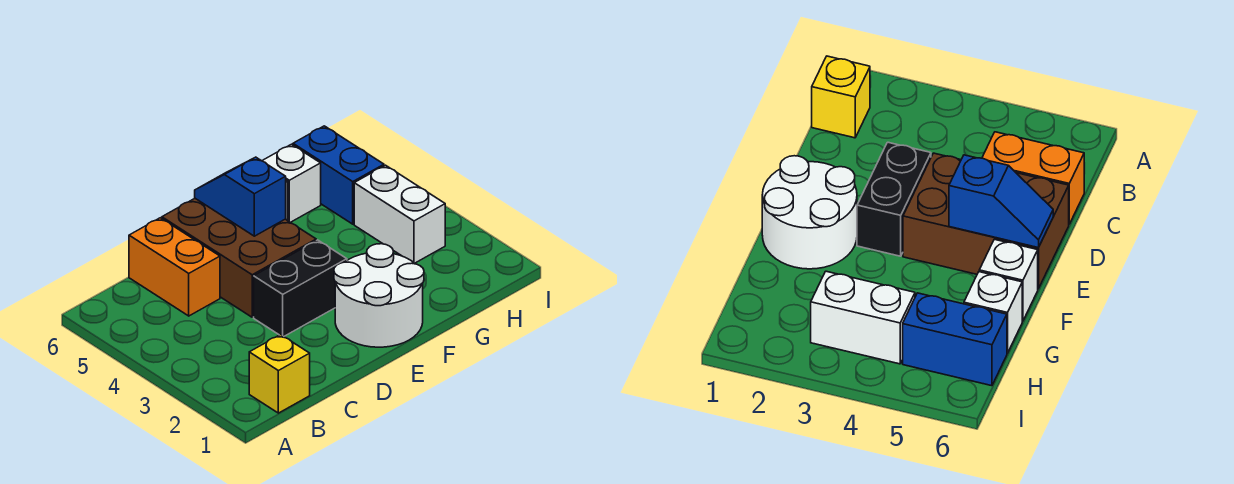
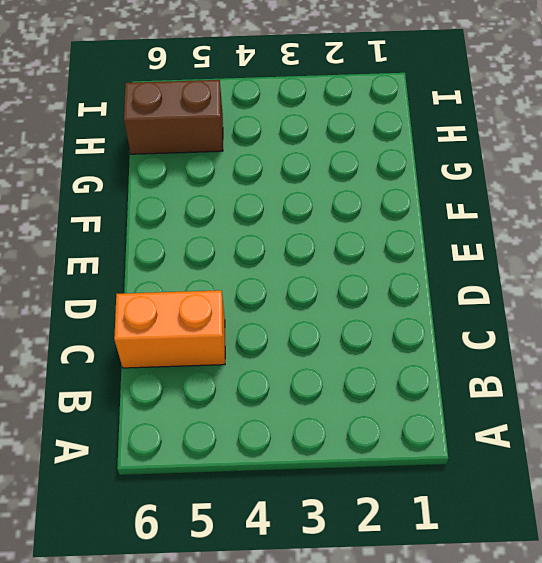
brown 1x2 brick [124,80,223,154] -> blue 1x2 brick [293,126,384,224]
none -> yellow 1x1 brick [249,335,310,413]
none -> black 1x2 brick [254,240,347,336]

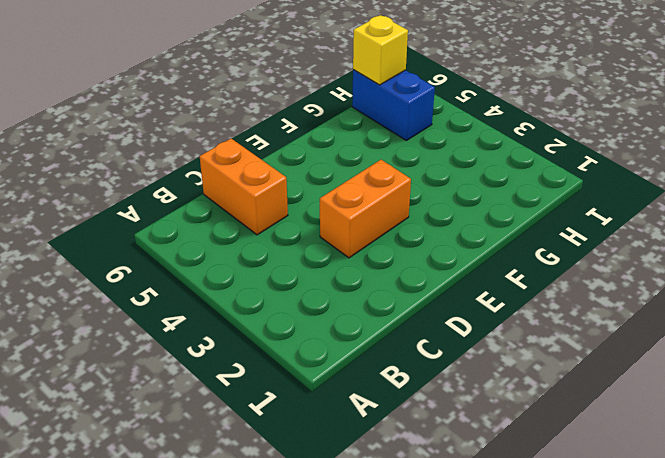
orange 1x2 brick [320,160,411,258] -> black 1x2 brick [254,240,347,336]
yellow 1x1 brick [353,15,408,85] -> yellow 1x1 brick moved to [249,335,310,413]
none -> brown 2x3 brick [162,199,316,317]
none -> white 2x2 round brick [334,244,424,347]

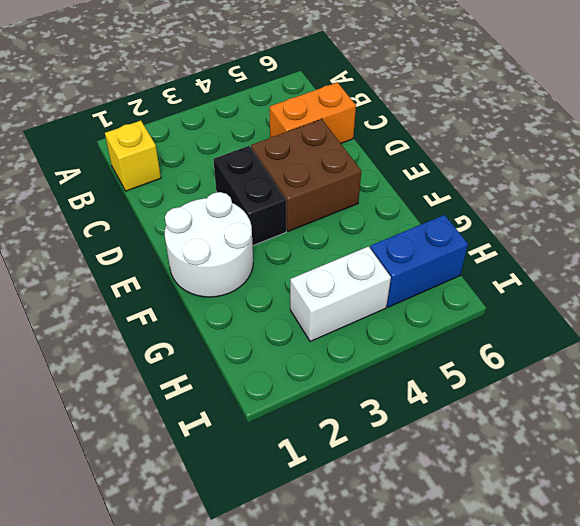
brown 2x2 brick [251,119,361,232] -> brown 2x3 brick [162,199,316,317]
none -> white 1x1 brick [979,239,1038,321]
none -> white 1x1 brick [262,144,321,222]

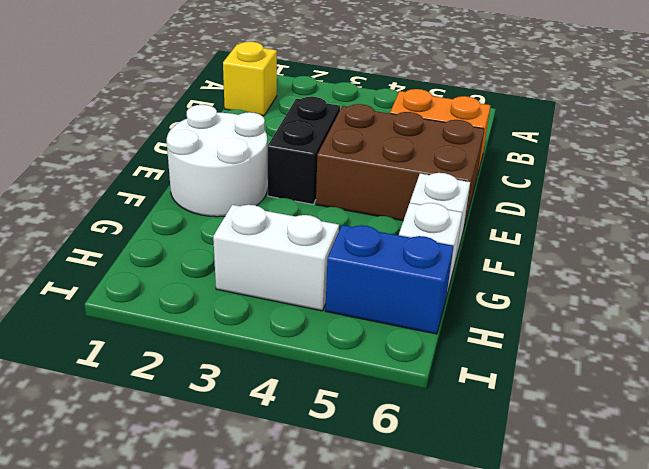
none -> blue 1x2 slope [195,157,286,236]

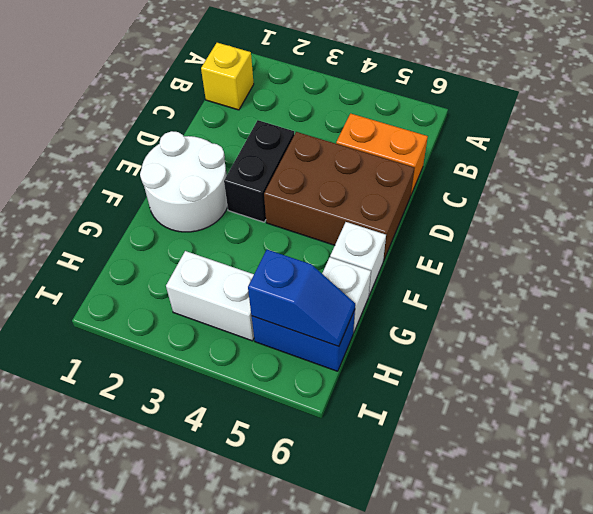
blue 1x2 slope [248,250,355,347] -> blue 1x2 slope moved to [195,157,286,236]

